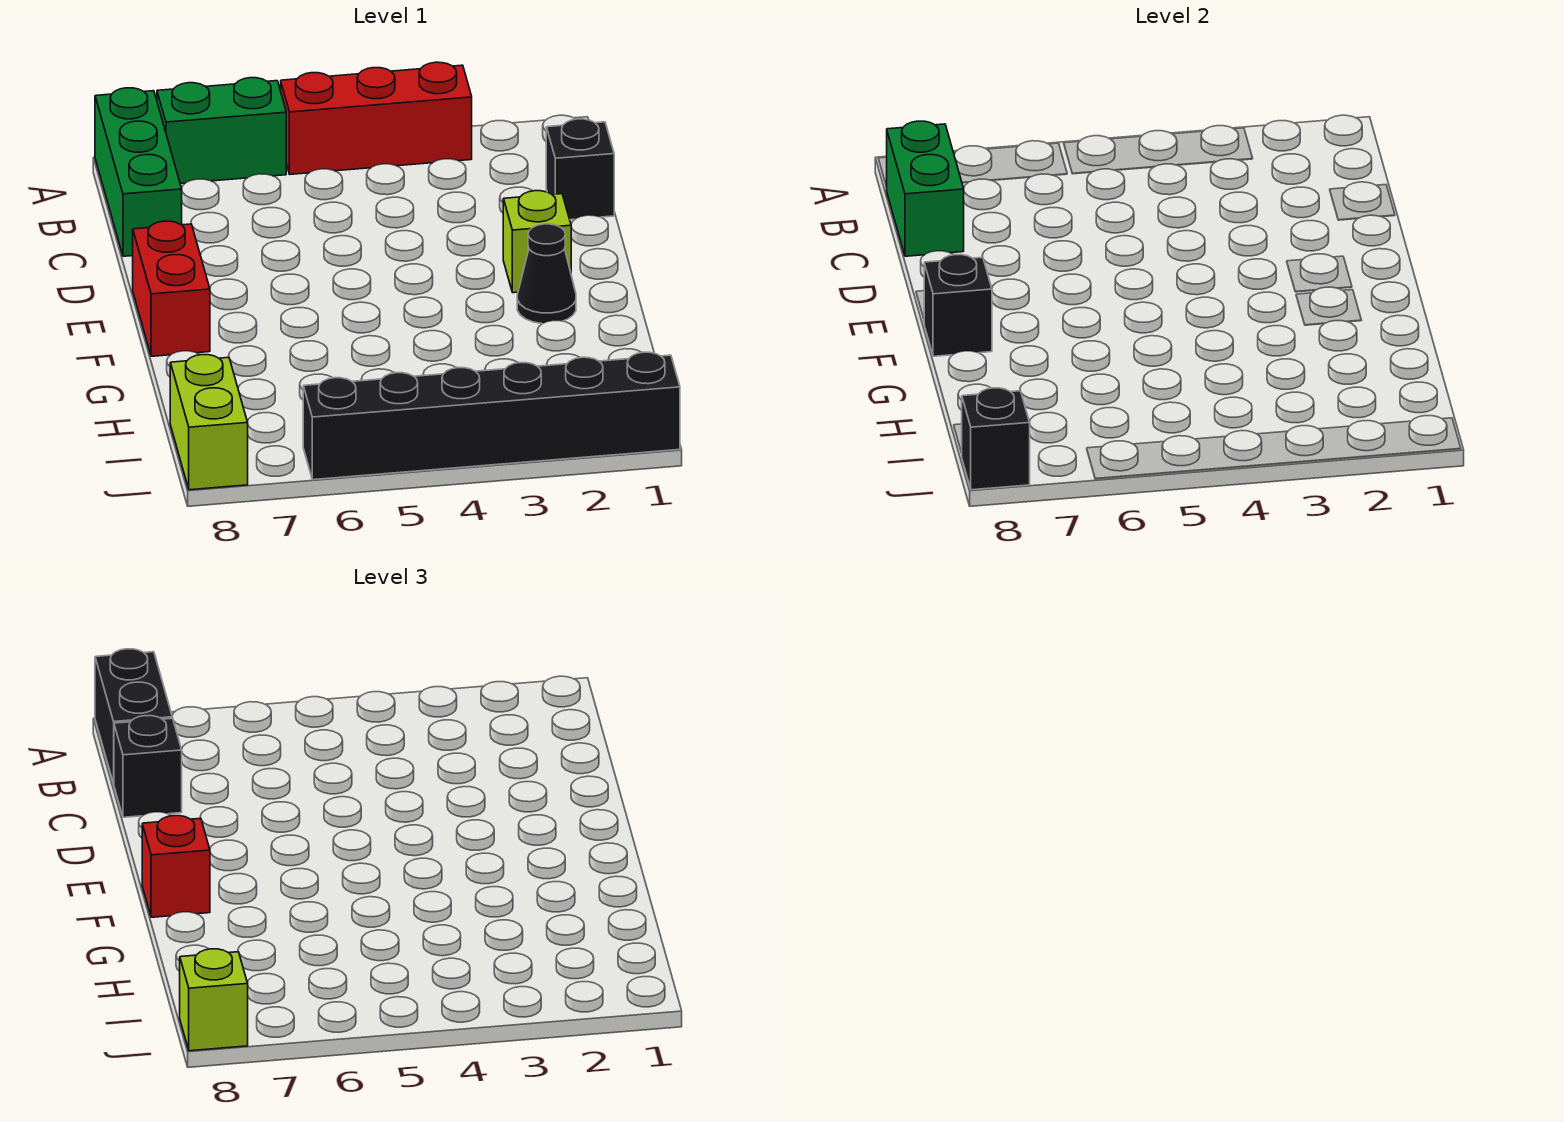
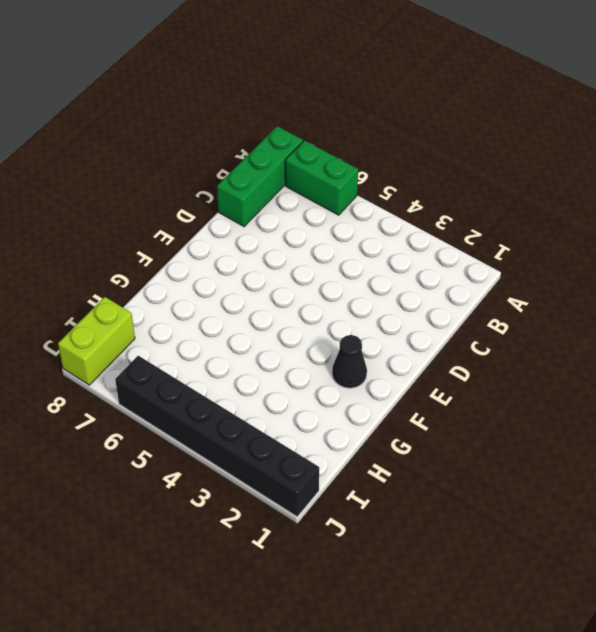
none -> red 1x3 brick [281,62,472,174]
none -> black 1x1 brick [546,119,614,220]
none -> lime 1x1 brick [503,191,571,293]

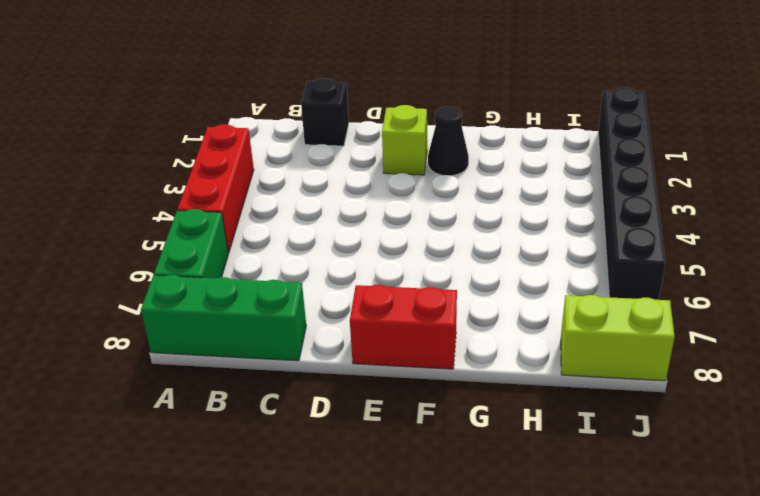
none -> green 1x2 brick [887,121,964,256]
none -> black 1x1 brick [924,255,992,356]
none -> black 1x1 brick [962,388,1030,490]

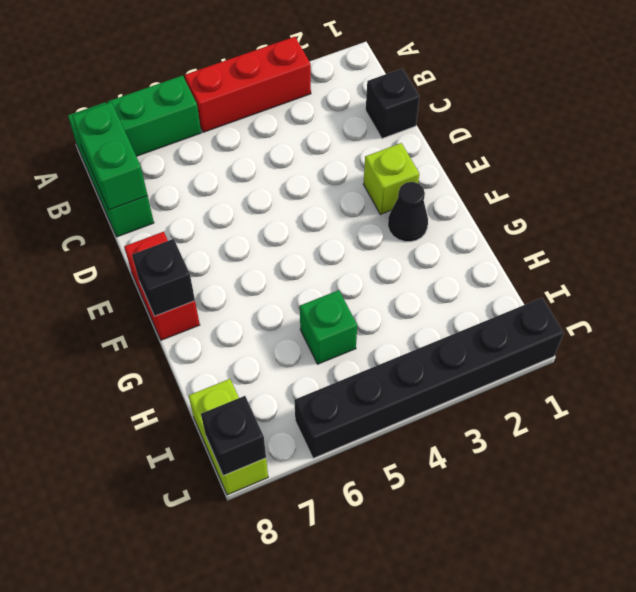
green 1x1 brick [300,290,357,364] -> none
none -> black 1x2 brick [95,649,172,784]
none -> black 1x1 brick [114,716,182,817]
none -> red 1x1 brick [142,816,210,917]

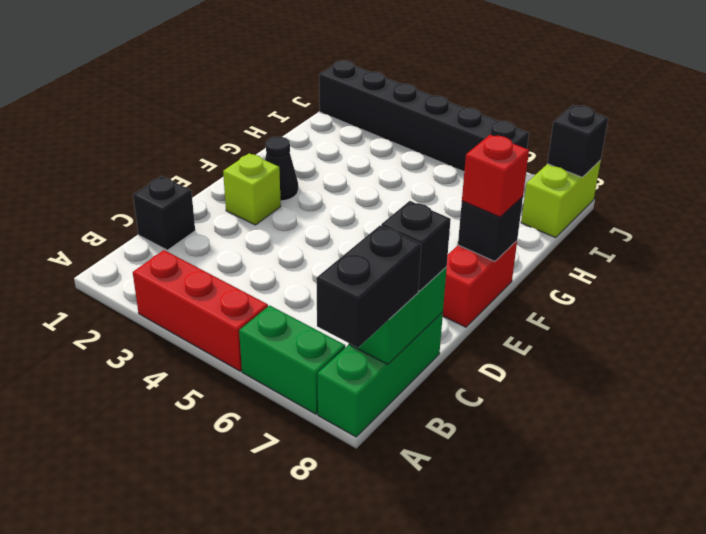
none -> lime 1x1 brick [180,949,248,1051]

